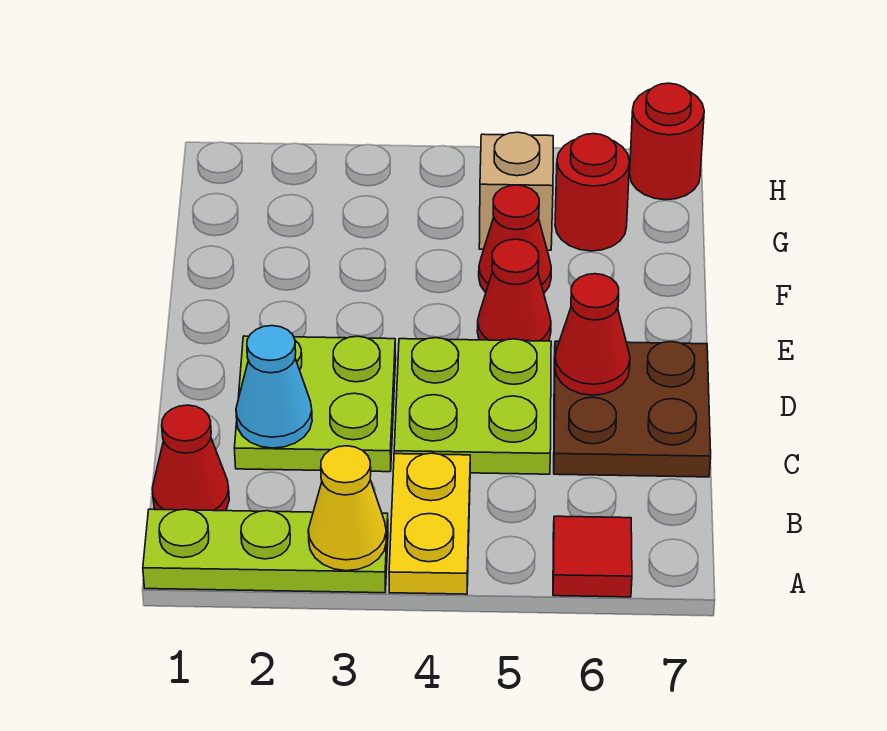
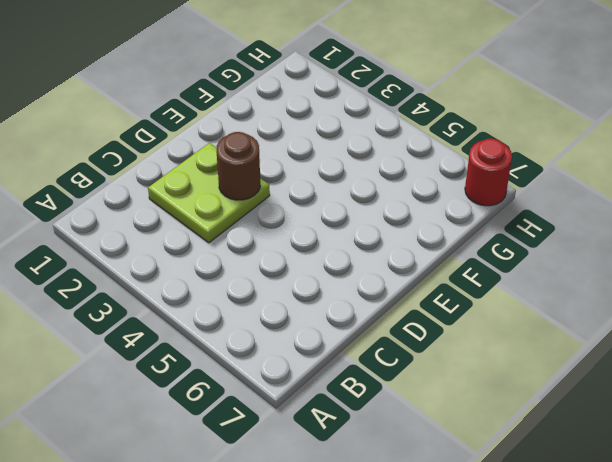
brown 1x1 round brick [217,132,260,200] -> none
none -> lime 1x3 plate [143,509,388,593]
none -> yellow 1x2 plate [389,453,470,594]
none -> red 1x1 tile [553,516,632,597]

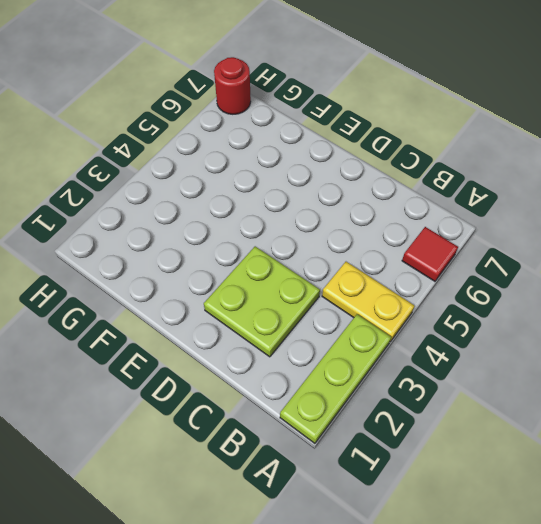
none -> red 1x1 cone [152,405,229,511]
none -> lime 2x2 plate [394,338,551,474]
none -> brown 2x2 plate [554,341,711,477]

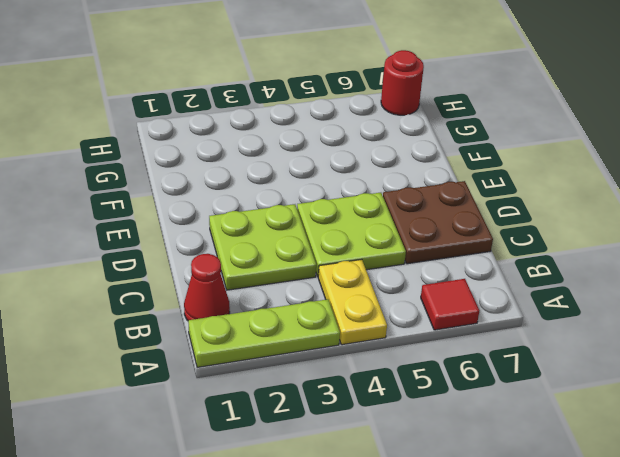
none -> red 1x1 cone [477,239,551,341]
none -> red 1x1 cone [479,185,551,293]
none -> tan 1x1 brick [479,132,553,250]

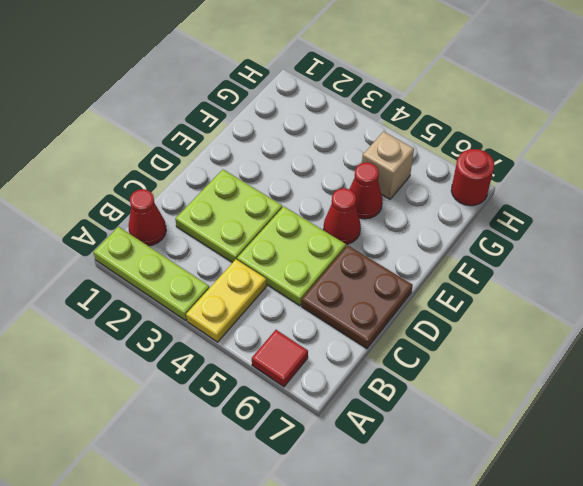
none -> red 1x1 round brick [555,134,630,251]
none -> yellow 1x1 cone [308,446,386,571]
none -> cyan 1x1 cone [236,326,312,448]

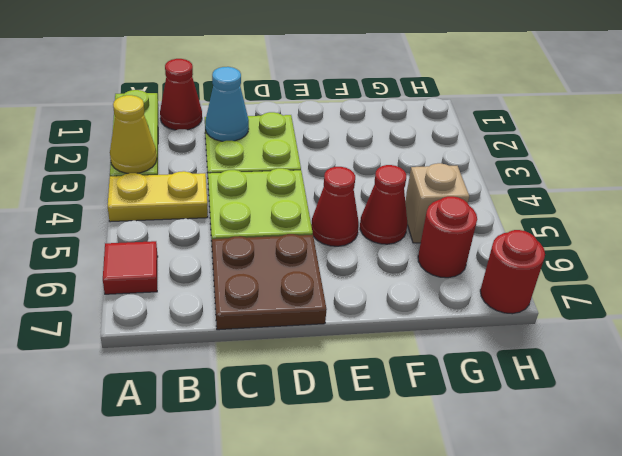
none -> red 1x1 cone [555,274,630,395]

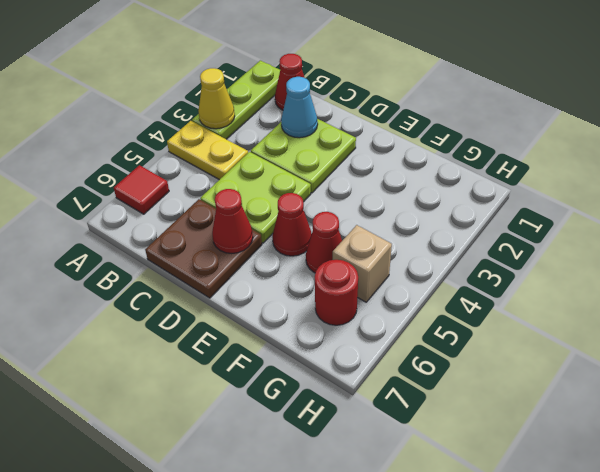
none -> red 1x1 round brick [630,83,704,200]

